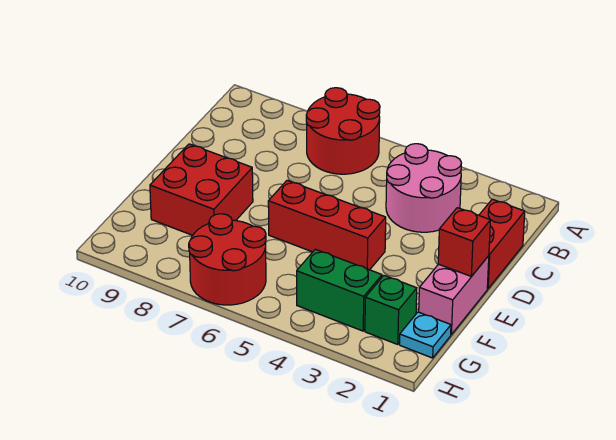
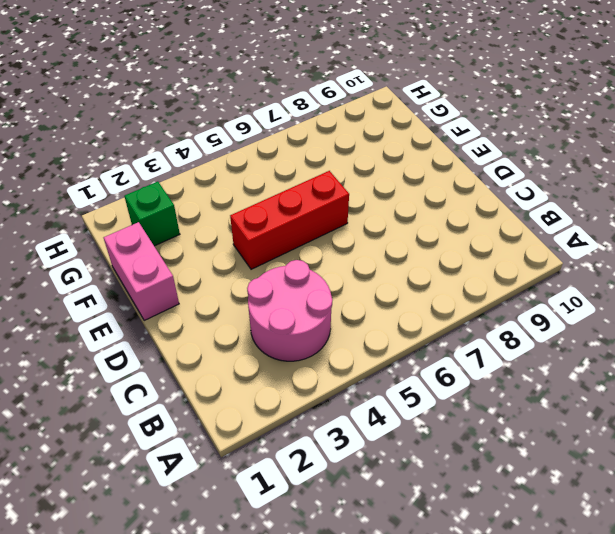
none -> red 2x2 round brick [306,88,380,174]
none -> red 1x2 brick [479,199,525,289]

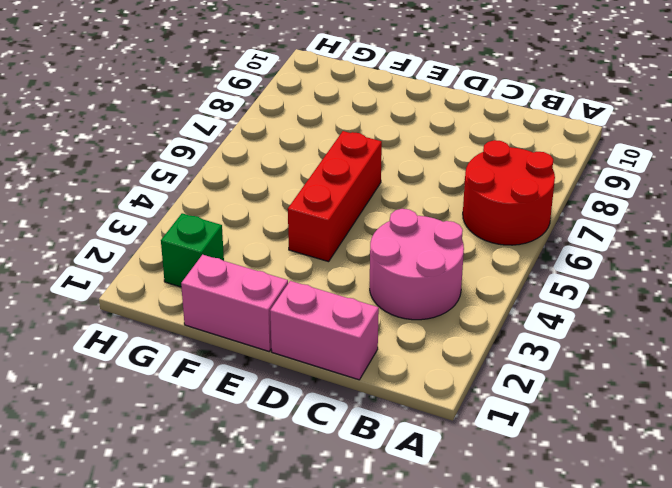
pink 1x2 brick [270,281,379,380] -> red 1x2 brick [479,199,525,289]
none -> red 2x2 brick [150,144,253,235]
none -> cyan 1x1 plate [400,312,451,358]

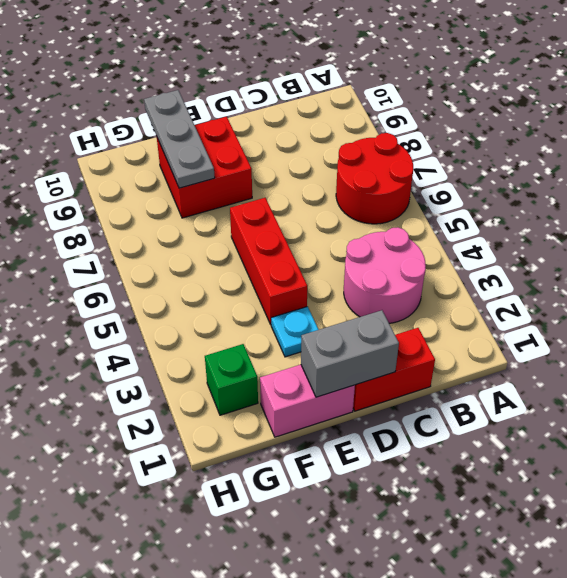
grey 1x2 brick [301,310,399,397] -> red 1x1 brick [438,208,490,276]
cyan 1x1 plate [271,307,319,357] -> cyan 1x1 plate moved to [400,312,451,358]
grey 1x3 plate [144,90,215,188] -> none
none -> green 1x2 brick [297,249,382,331]
none -> red 2x2 round brick [189,214,266,305]

